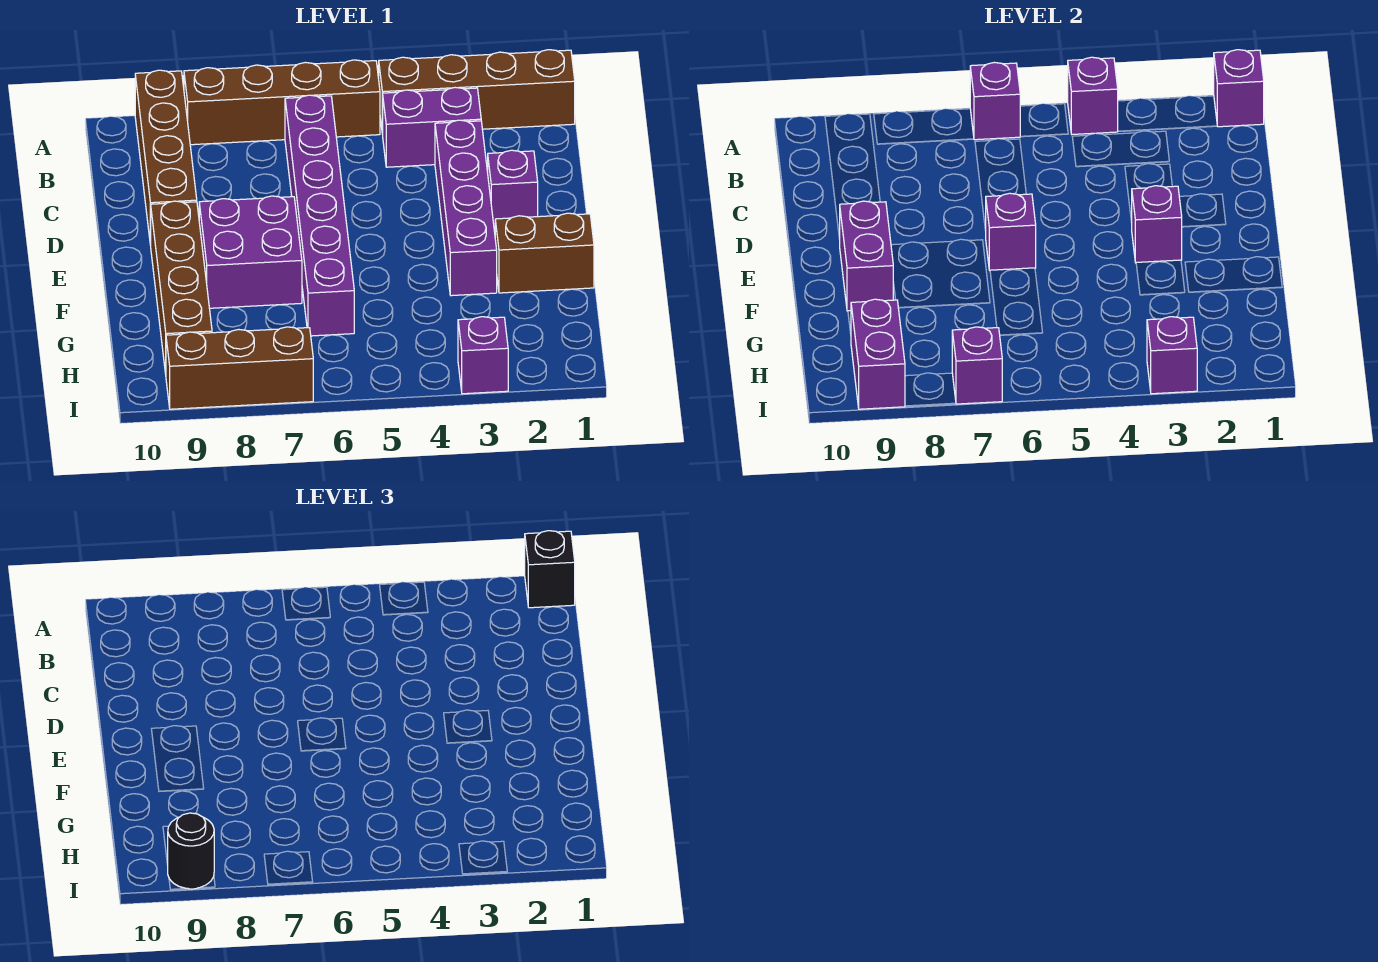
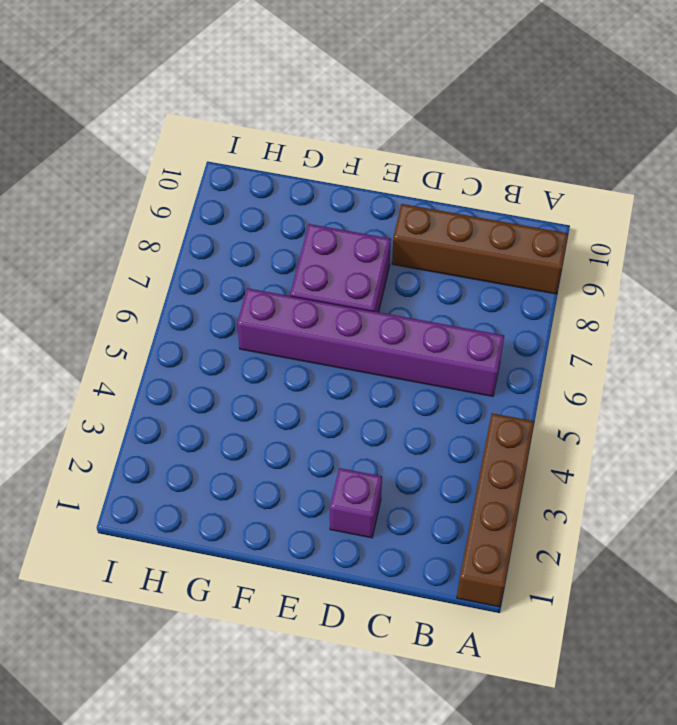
none -> brown 1x4 brick [184,60,380,145]
none -> purple 1x2 brick [383,87,481,167]
none -> purple 1x4 brick [435,120,497,296]

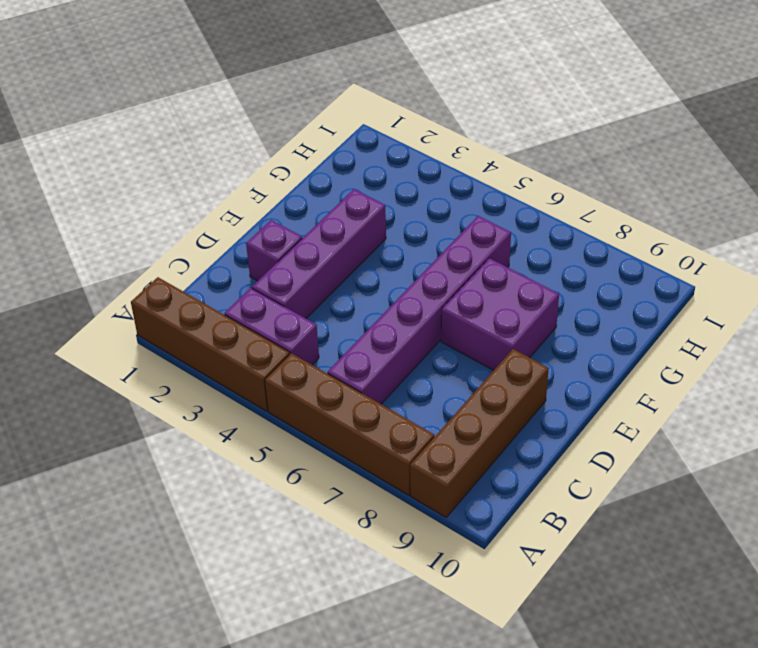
none -> brown 1x4 brick [151,201,212,374]
none -> brown 1x2 brick [495,213,594,293]
none -> purple 1x1 brick [458,317,508,394]

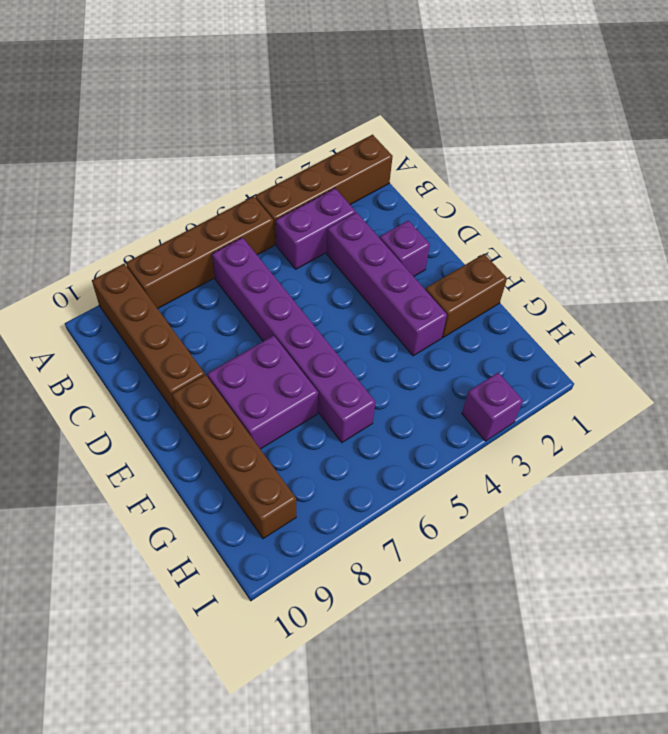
none -> brown 1x3 brick [166,327,313,409]
none -> purple 1x1 brick [1214,50,1264,127]
none -> purple 1x1 brick [1068,57,1118,134]

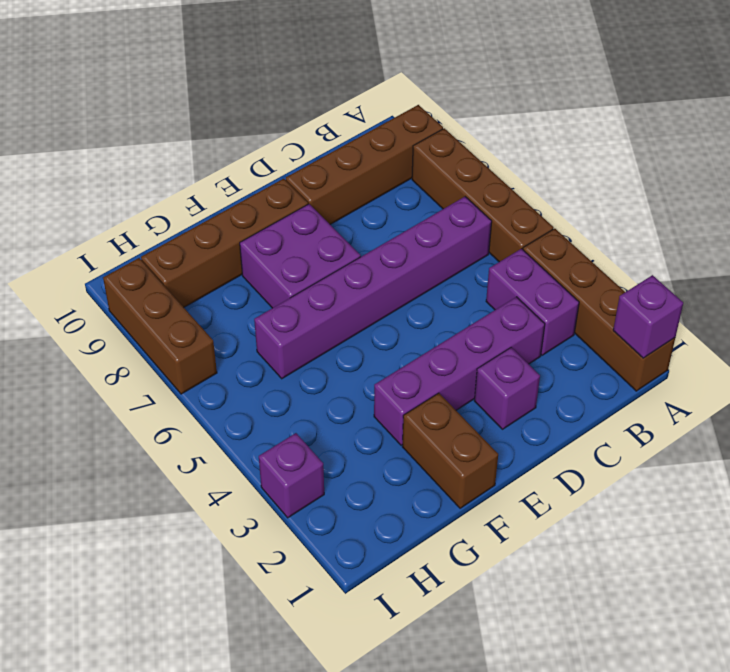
none -> purple 1x1 brick [1068,57,1118,134]
none -> purple 1x1 brick [970,62,1021,140]
none -> purple 1x1 brick [1132,186,1182,263]

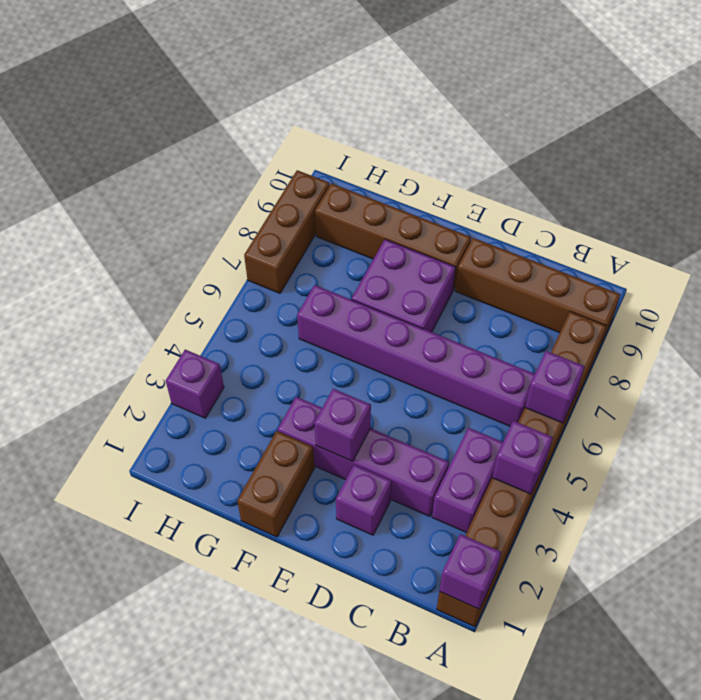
none -> purple 1x1 brick [985,193,1036,270]
none -> purple 1x2 brick [840,201,893,311]
none -> purple 1x2 brick [851,299,905,409]

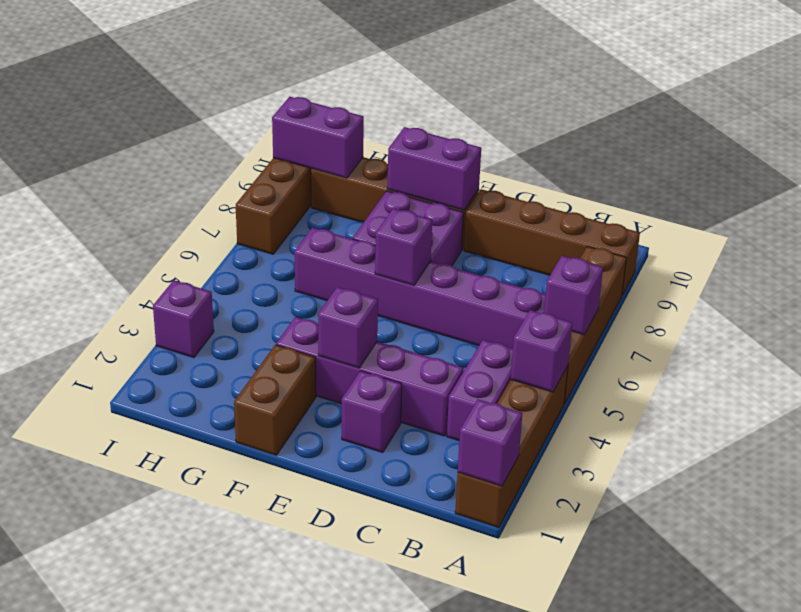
none -> purple 1x1 brick [1147,317,1197,394]
none -> purple 1x1 brick [952,327,1002,404]
none -> black 1x1 brick [525,531,575,608]

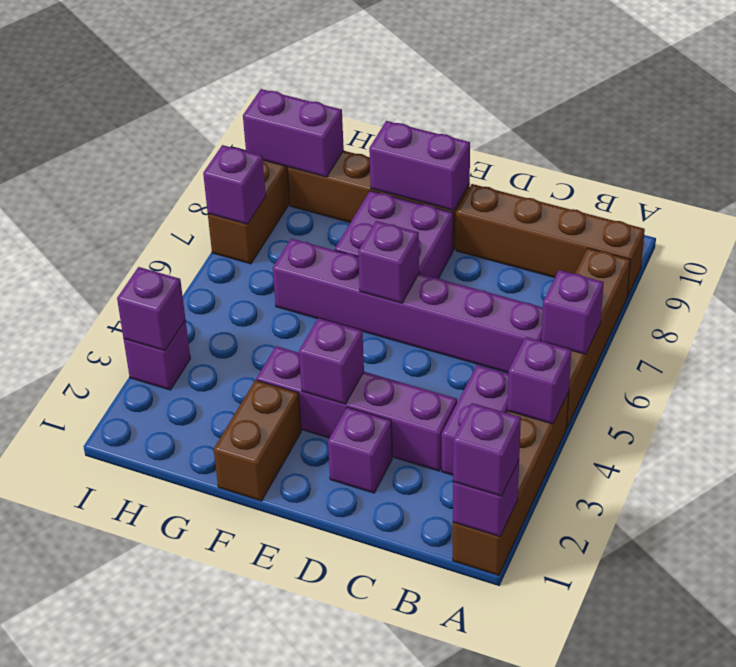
purple 1x1 brick [453,403,521,496] -> black 1x1 brick [525,531,575,608]
none -> black 1x1 round brick [168,813,214,889]

